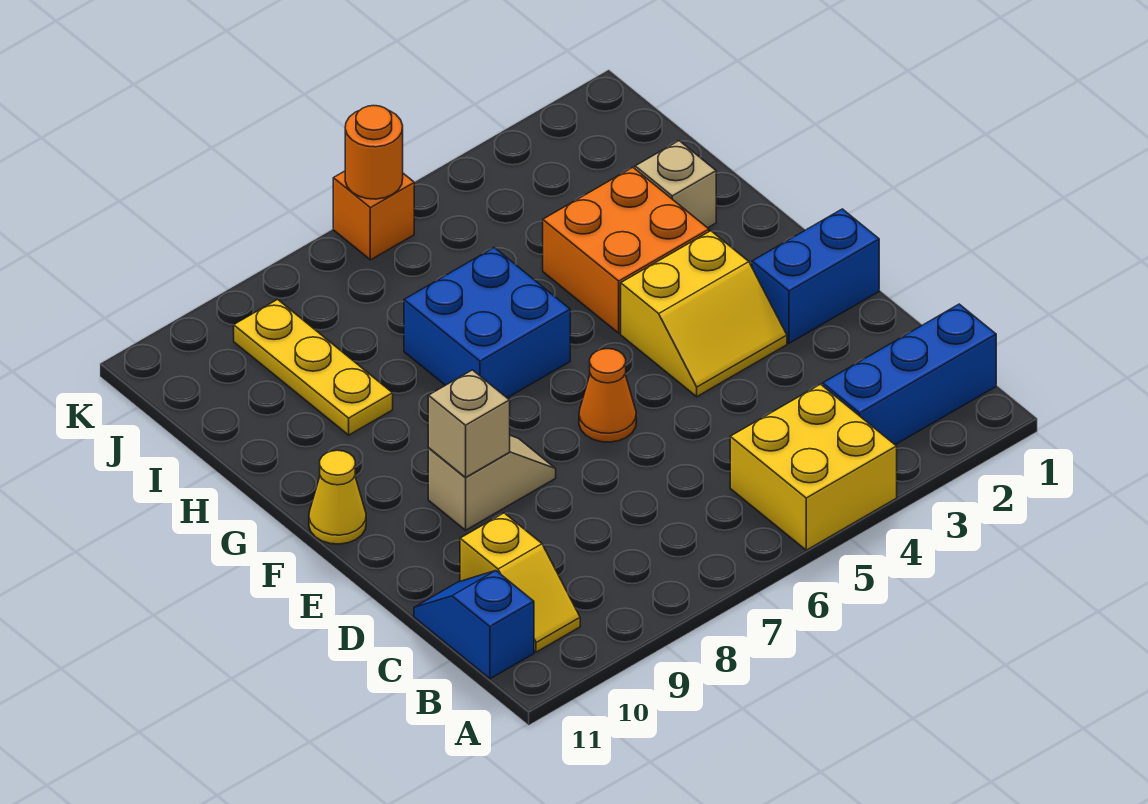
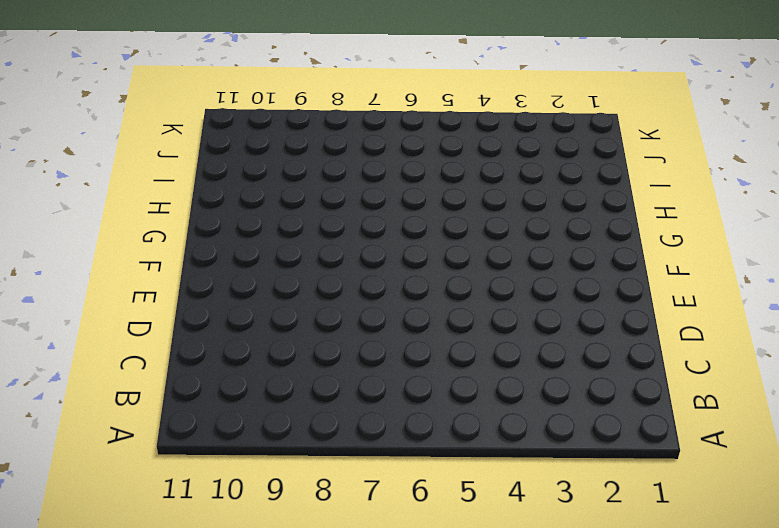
none -> yellow 2x2 brick [730,384,897,550]
none -> blue 1x3 brick [823,304,996,445]
none -> yellow 1x2 slope [460,513,580,652]

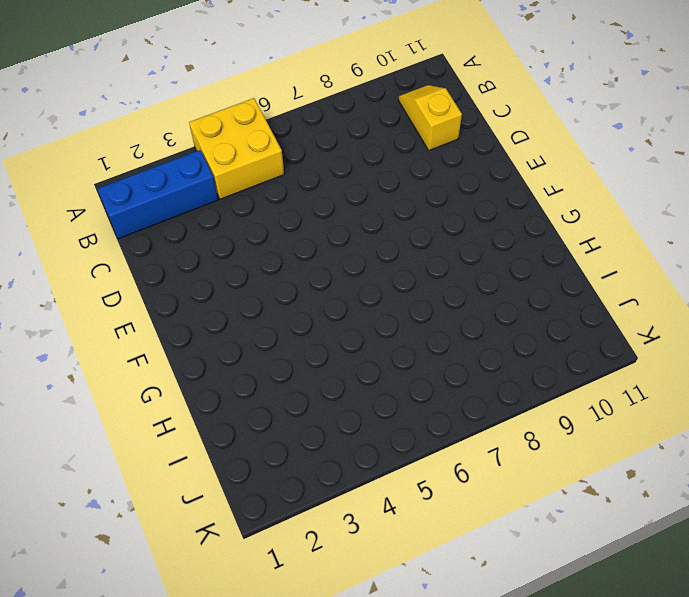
none -> blue 1x2 slope [414,571,534,679]
none -> blue 1x2 brick [752,209,879,343]
none -> yellow 2x2 slope [621,231,787,397]

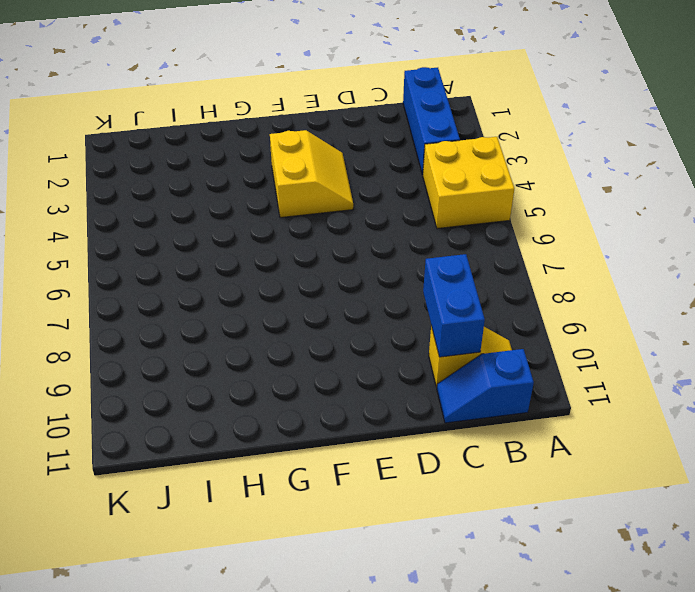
blue 1x2 brick [423,254,485,357] -> blue 1x2 brick moved to [752,209,879,343]
none -> orange 1x1 cone [579,349,636,442]
none -> tan 1x2 slope [428,436,556,530]
none -> yellow 1x1 cone [309,450,366,544]

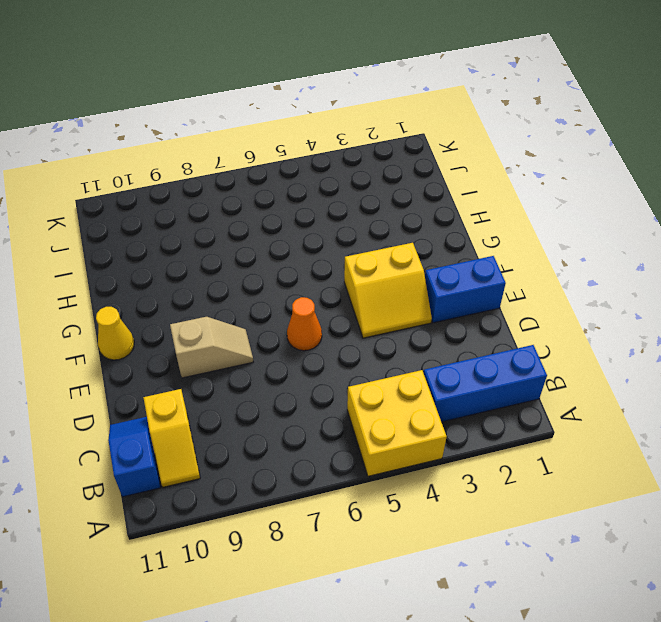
none -> orange 2x2 brick [543,167,709,333]
none -> blue 2x2 brick [404,248,570,398]
none -> tan 1x1 brick [635,141,716,228]

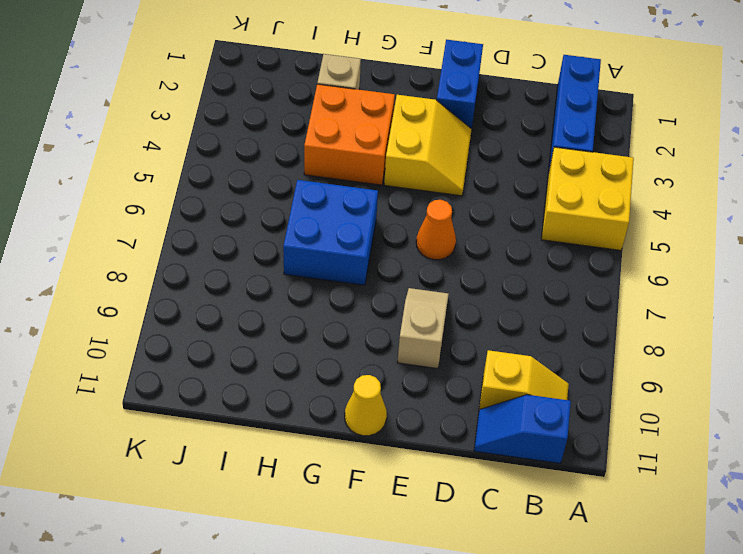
none -> yellow 1x3 plate [234,299,393,435]
none -> orange 1x1 brick [333,171,414,260]
none -> tan 1x1 brick [428,370,510,477]

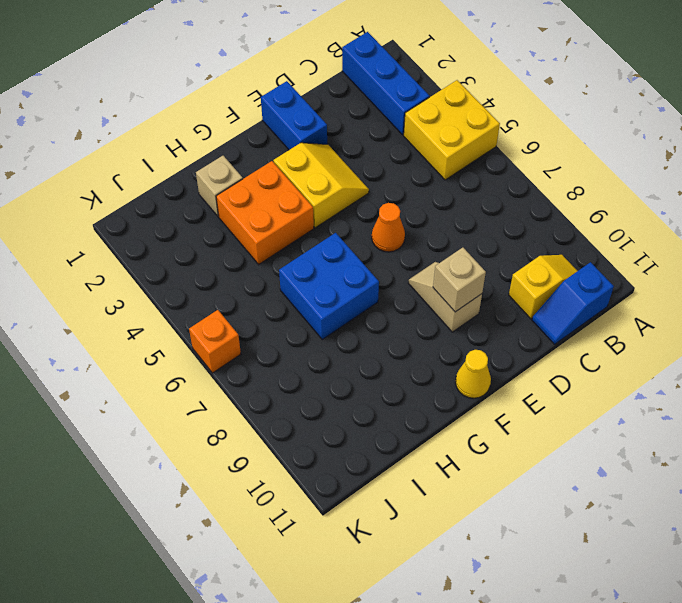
none -> yellow 1x3 plate [234,299,393,435]
none -> orange 1x1 round brick [345,106,403,199]

